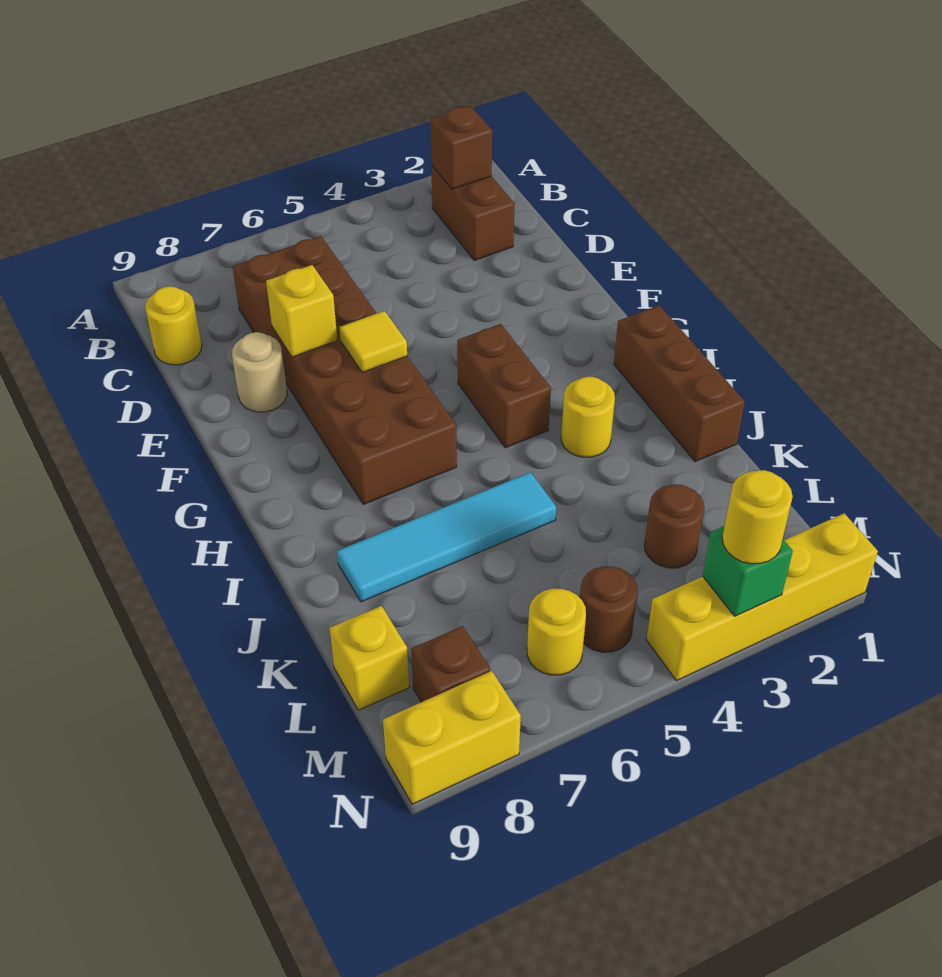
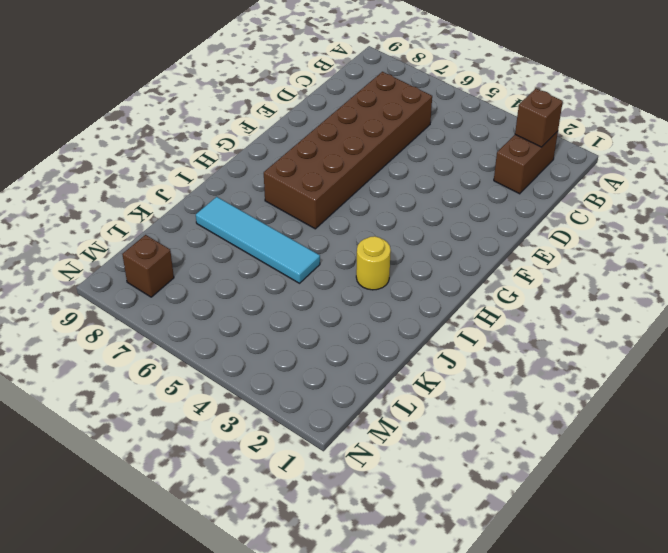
none -> yellow 1x1 round brick [145,286,202,365]
none -> tan 1x1 round brick [232,332,287,412]
none -> brown 1x2 brick [457,324,551,448]

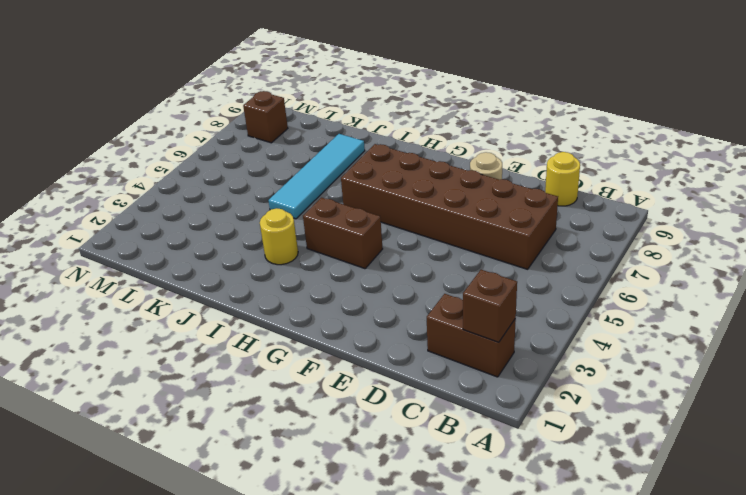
none -> brown 1x3 brick [614,305,745,462]
none -> brown 1x1 round brick [644,484,704,568]
none -> yellow 1x1 brick [330,606,409,710]

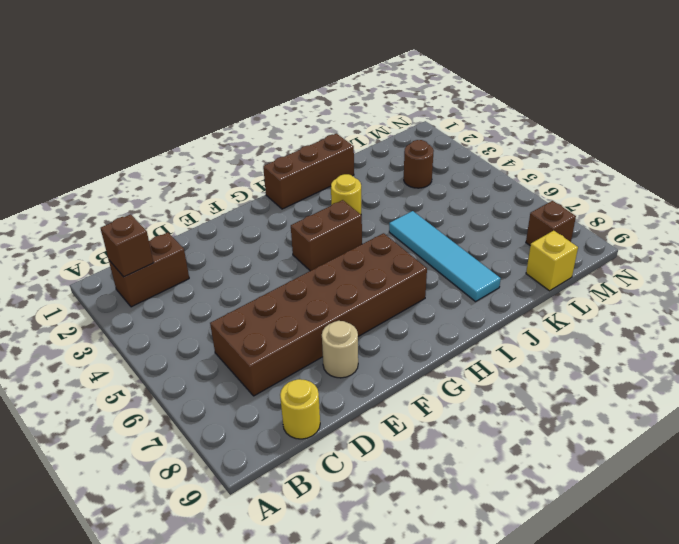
none -> brown 1x1 round brick [580,566,638,652]
none -> yellow 1x1 round brick [527,589,586,675]
none -> yellow 1x4 brick [646,513,878,681]

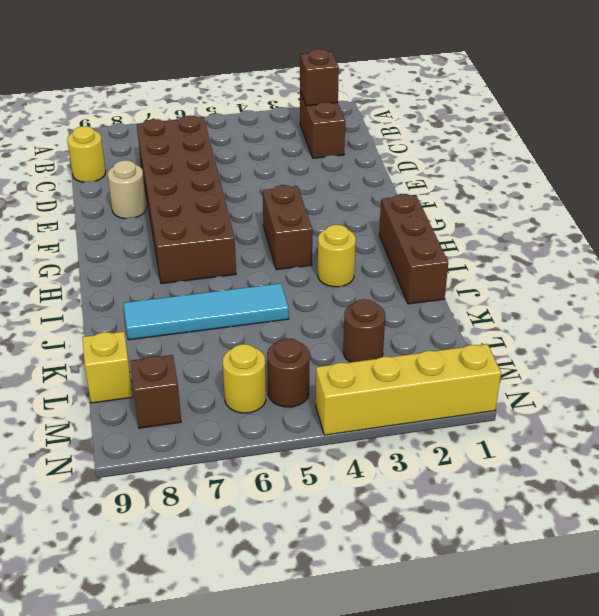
none -> yellow 1x2 brick [383,671,521,804]
none -> yellow 1x1 brick [266,265,337,357]
none -> yellow 1x1 tile [340,311,407,373]

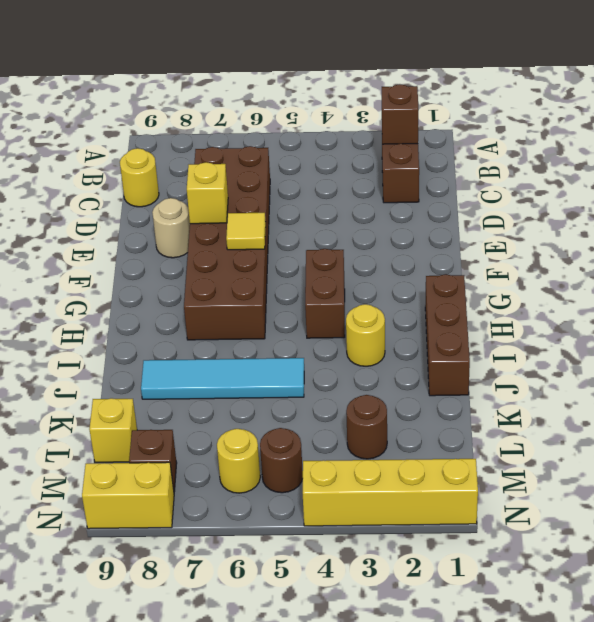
none -> green 1x1 brick [703,526,793,616]
none -> yellow 1x1 round brick [722,470,793,564]

